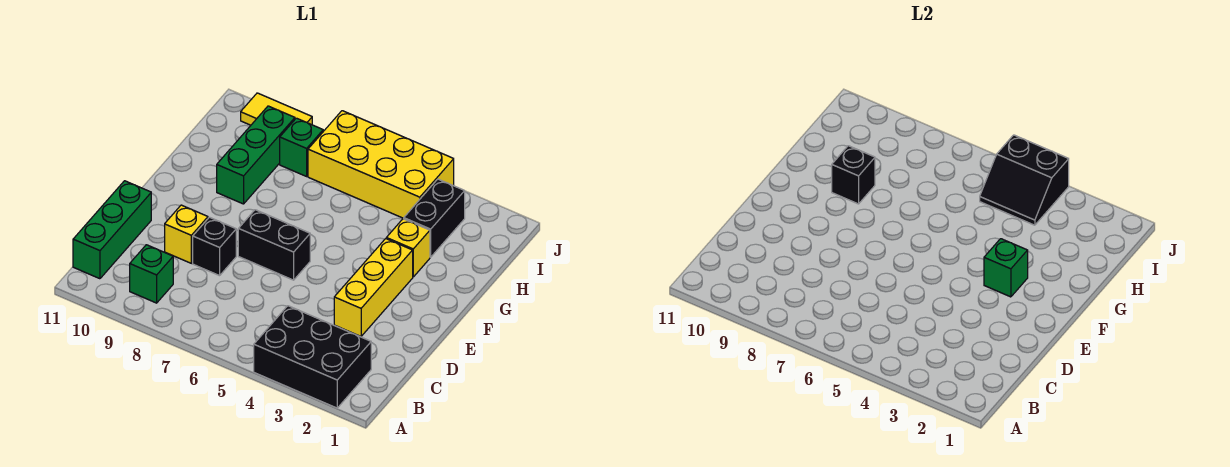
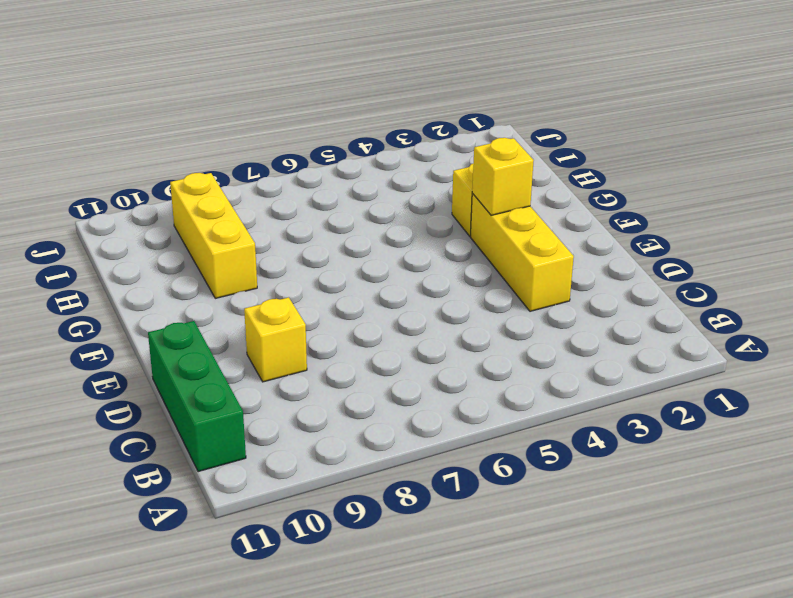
yellow 1x1 brick [472,138,534,215] -> green 1x1 brick [984,239,1028,297]
yellow 1x3 brick [170,173,257,298] -> green 1x3 brick [217,106,295,204]
none -> black 2x3 brick [254,306,371,408]
none -> green 1x1 brick [130,245,173,303]
none -> black 1x1 brick [193,217,236,276]

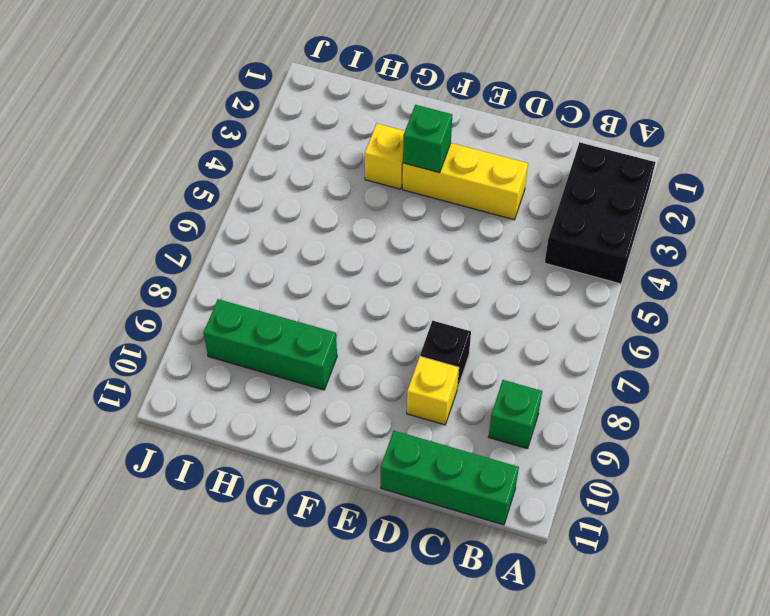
none -> black 1x2 brick [238,210,310,280]
none -> black 1x2 brick [404,179,465,257]
none -> yellow 2x4 brick [308,111,454,218]

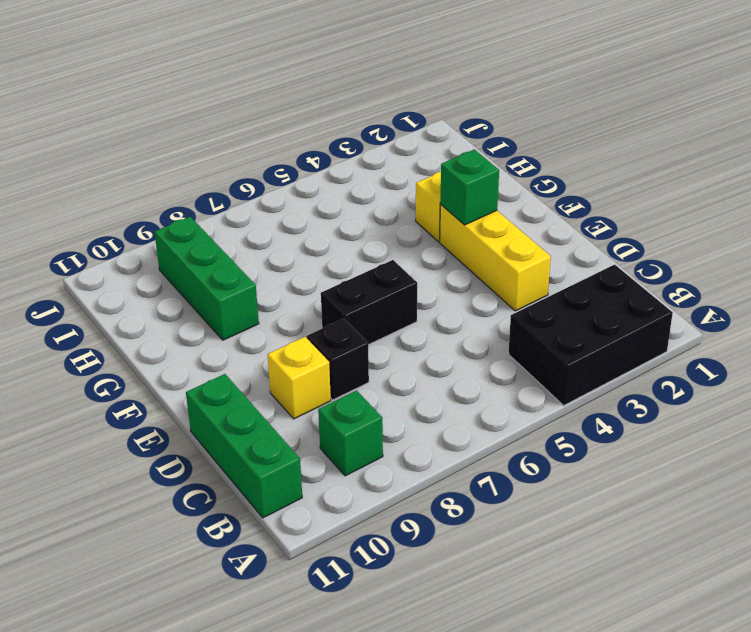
none -> black 1x2 brick [404,179,465,257]
none -> yellow 2x4 brick [308,111,454,218]
none -> green 1x1 brick [280,118,323,176]

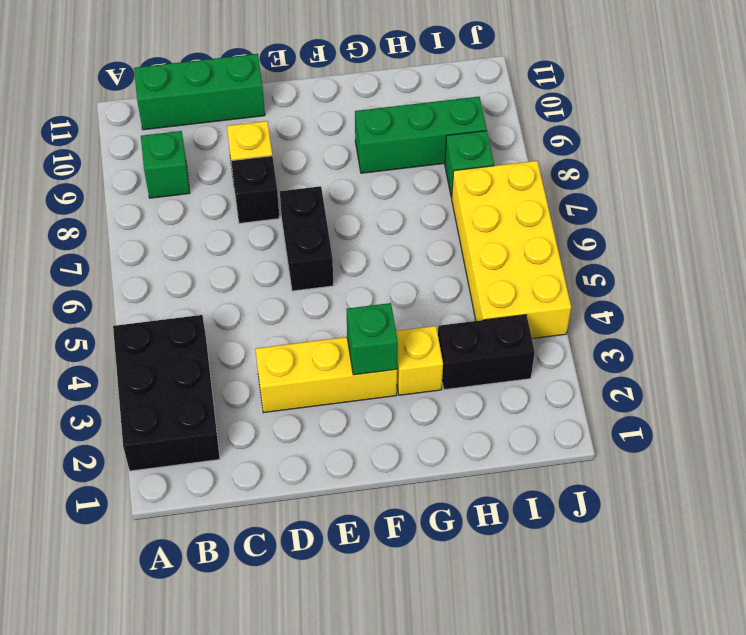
none -> yellow 1x2 tile [241,93,312,125]
none -> black 1x1 brick [832,146,875,204]
none -> black 2x2 slope [980,135,1069,225]

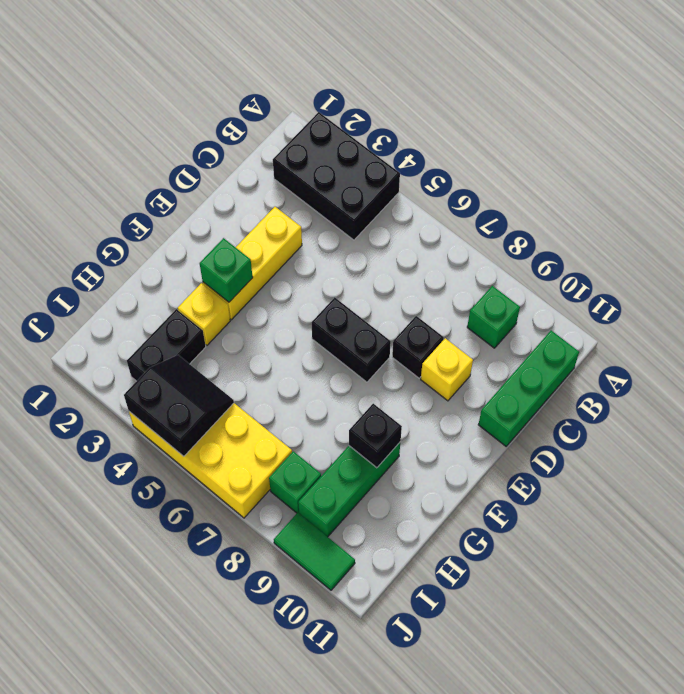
green 1x2 tile [274,513,355,590] -> yellow 1x2 tile [241,93,312,125]

